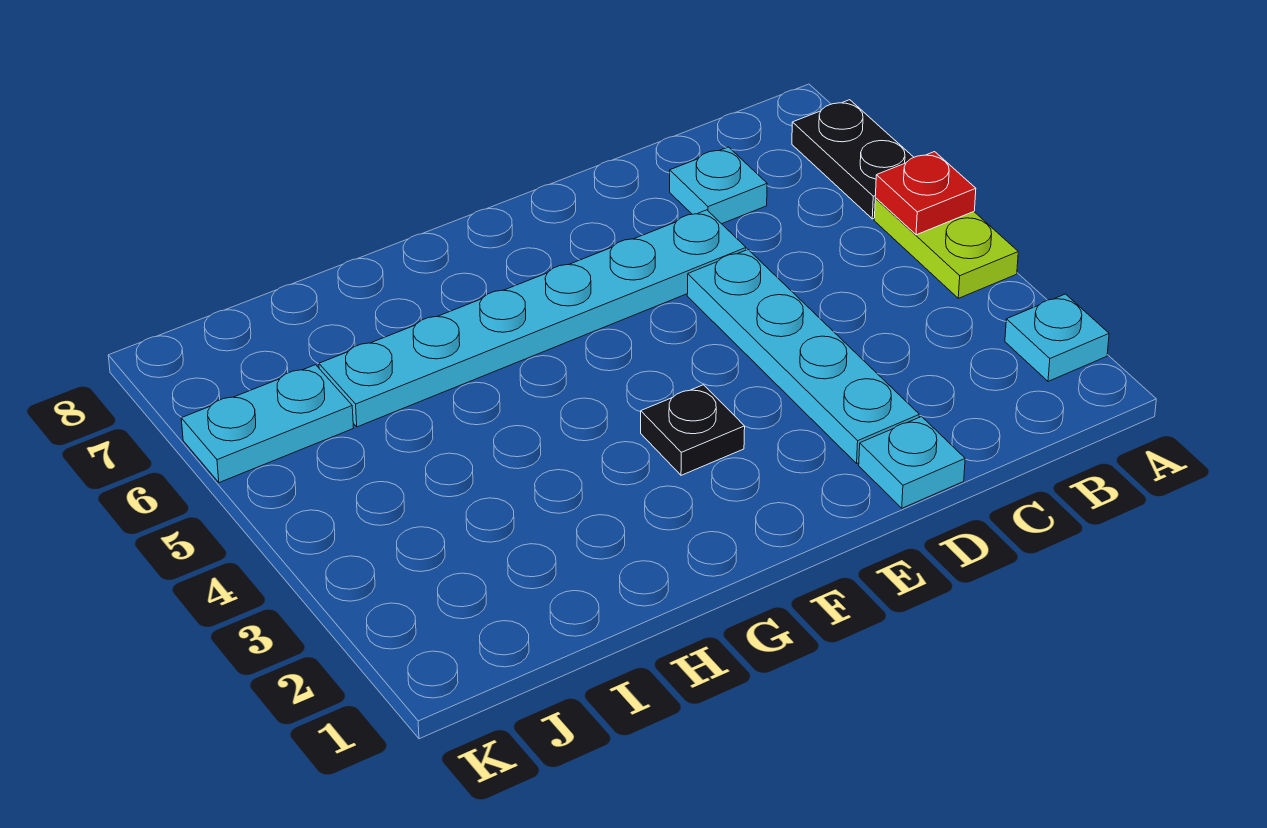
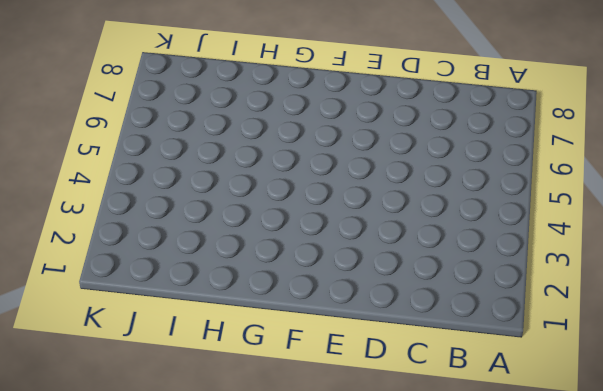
none -> cyan 1x1 plate [1005,294,1109,381]
none -> lime 1x2 plate [874,199,1018,298]

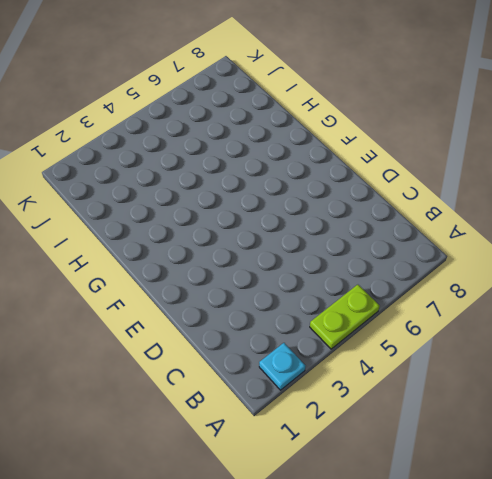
none -> black 1x2 plate [792,100,914,219]
none -> cyan 1x1 plate [670,147,767,224]

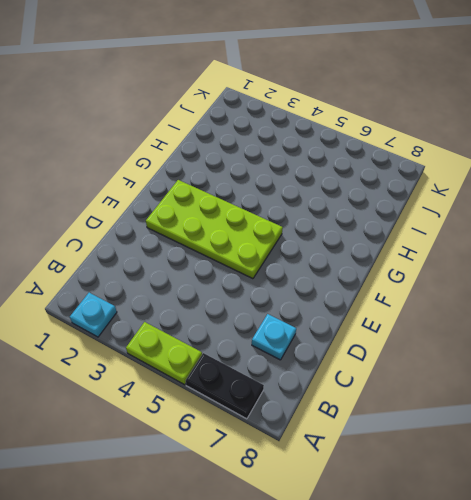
lime 2x4 plate [146,180,283,279] -> black 1x1 plate [641,385,745,475]
none -> cyan 1x1 plate [859,417,965,508]
none -> cyan 1x4 plate [687,250,919,463]

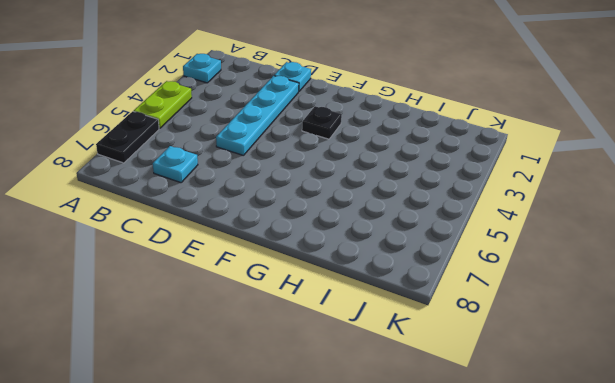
none -> cyan 1x6 plate [319,210,746,427]
none -> cyan 1x2 plate [181,365,353,483]

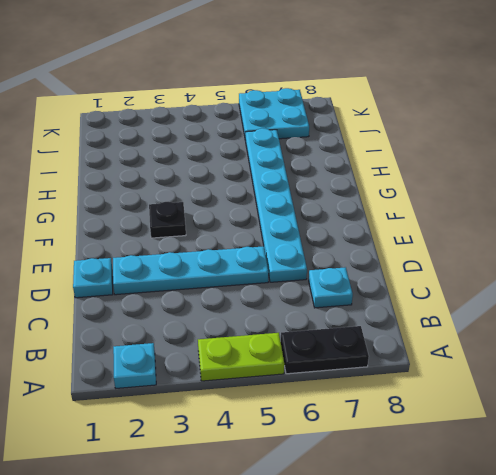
cyan 2x2 plate [239,88,309,141] -> cyan 1x2 plate [181,365,353,483]
none -> red 1x1 plate [875,152,976,235]

